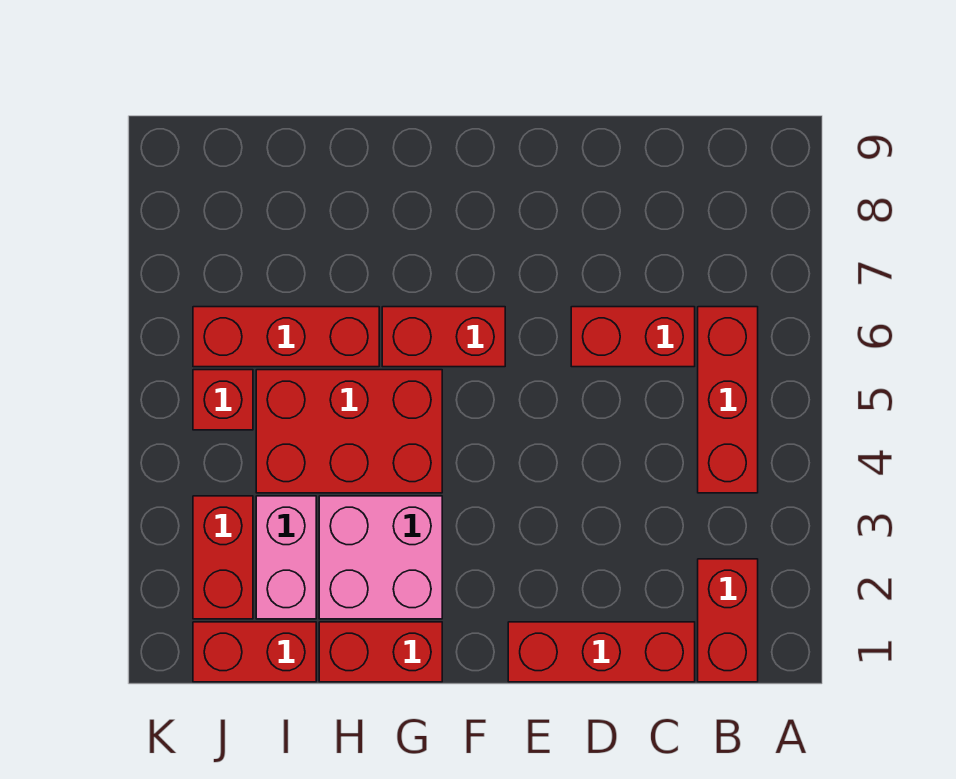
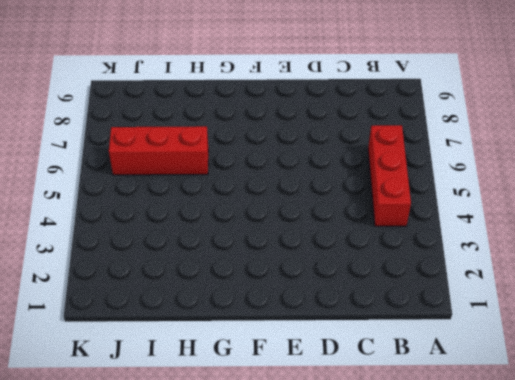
none -> red 1x2 brick [698,559,758,682]
none -> red 1x3 brick [508,622,695,682]
none -> red 1x2 brick [571,307,695,367]

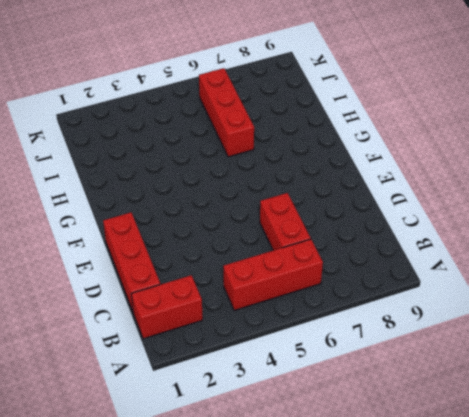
none -> red 1x2 brick [382,307,505,367]
none -> red 1x2 brick [319,622,442,682]
none -> pink 2x2 brick [319,496,442,619]

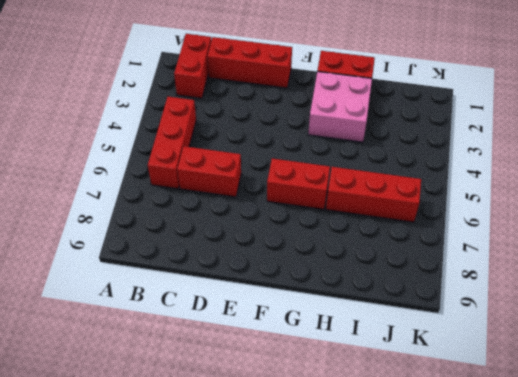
none -> red 2x3 brick [256,370,442,493]
none -> red 1x2 brick [193,622,316,682]
none -> pink 1x2 brick [256,496,316,619]

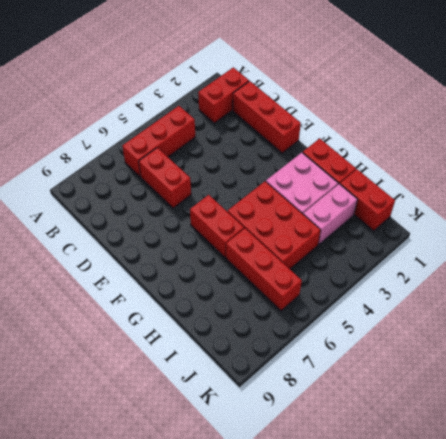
none -> red 1x2 brick [193,496,253,619]
none -> red 1x1 brick [193,370,253,430]

